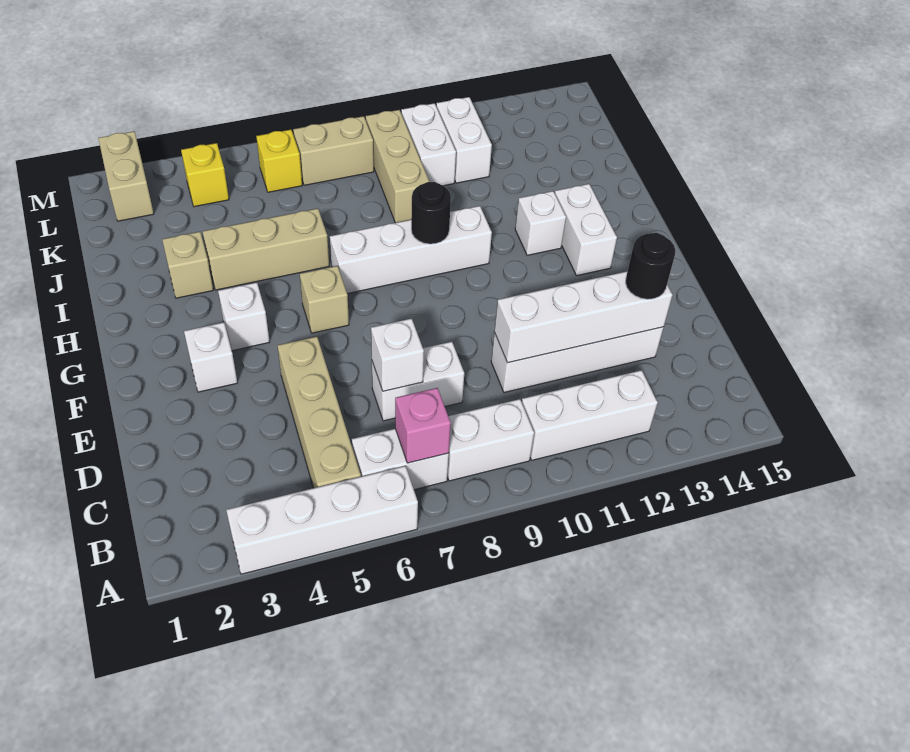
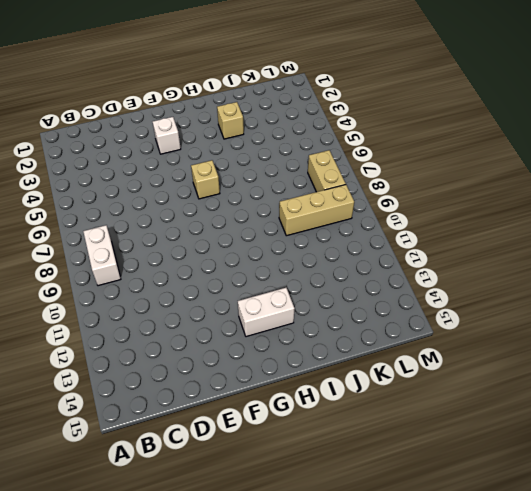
none -> white 1x4 brick [226,466,418,574]
none -> tan 1x4 brick [277,337,361,488]
none -> white 1x2 brick [352,429,449,490]

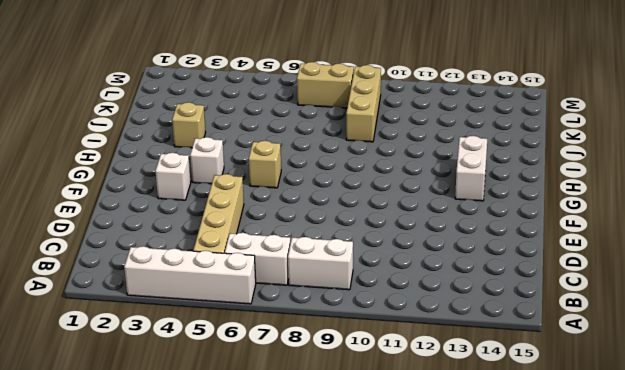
none -> white 1x3 brick [522,370,658,460]
none -> white 1x2 brick [372,342,464,421]
none -> white 1x4 brick [491,327,664,393]

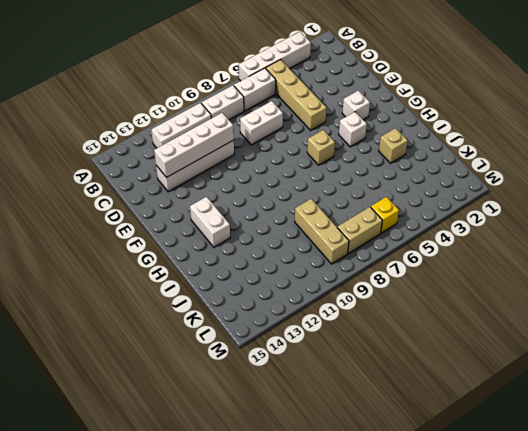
none -> white 1x4 brick [330,206,492,294]
none -> white 1x1 brick [515,191,566,255]
none -> tan 1x3 brick [202,208,329,290]

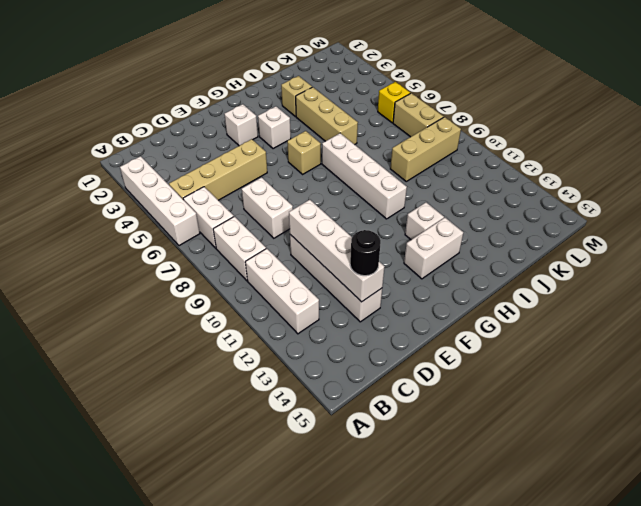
none -> white 1x2 brick [401,103,456,186]
none -> white 1x2 brick [436,97,492,183]
none -> tan 1x2 brick [98,131,154,221]

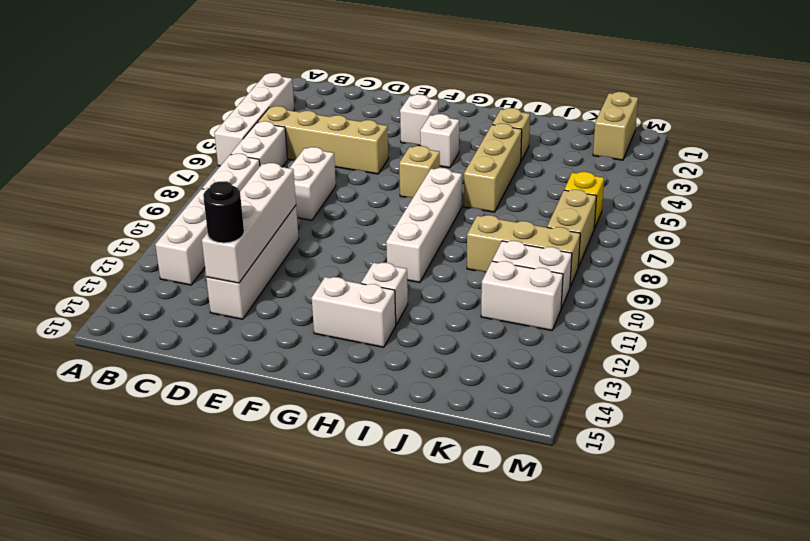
tan 1x2 brick [593,92,638,160] -> tan 1x2 brick turned to [98,131,154,221]
none -> yellow 1x1 brick [181,143,229,207]
none -> pink 1x1 brick [395,388,451,463]
none -> white 1x1 brick [371,318,424,391]

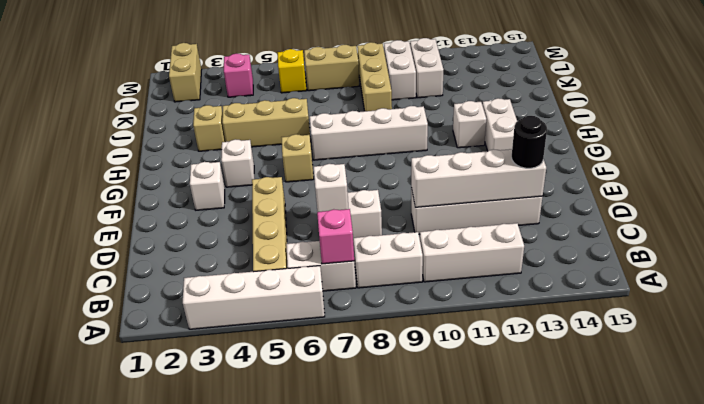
pink 1x1 brick [224,54,253,97] -> yellow 1x1 brick [181,143,229,207]
none -> black 1x1 round brick [411,182,451,244]

